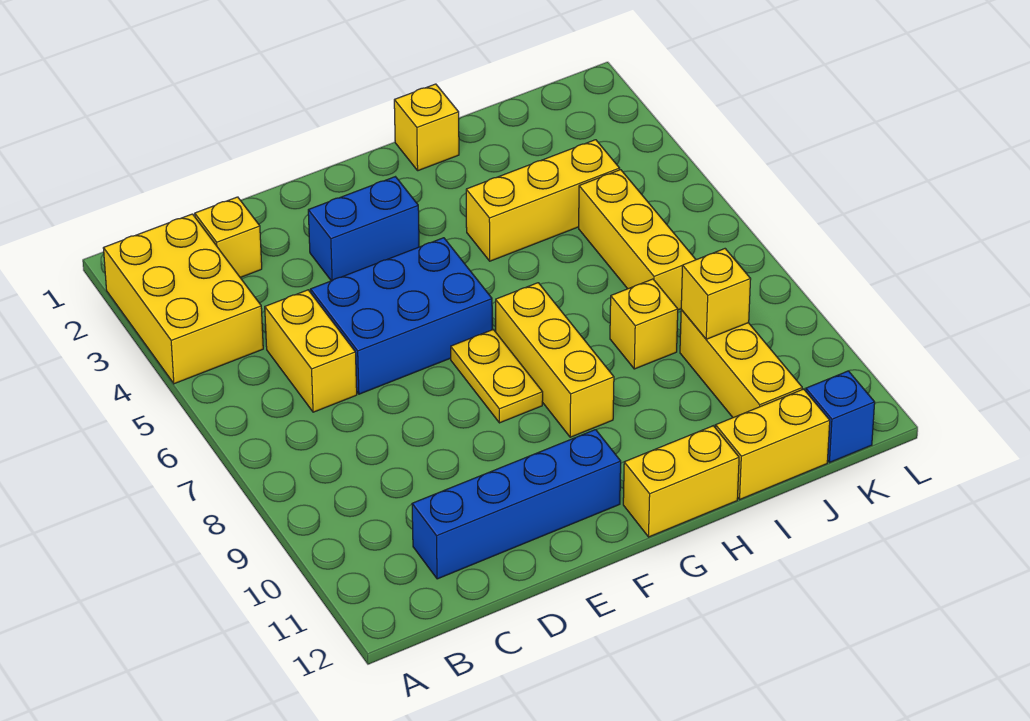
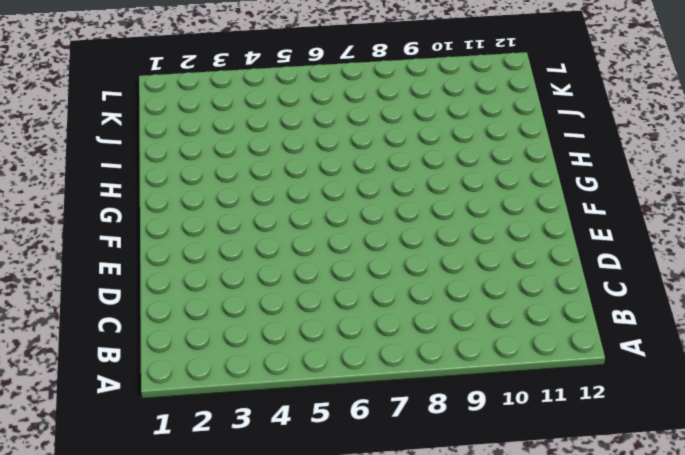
none -> yellow 2x3 brick [103,214,263,384]
none -> yellow 1x1 brick [195,197,262,278]
none -> yellow 1x2 brick [265,290,357,412]

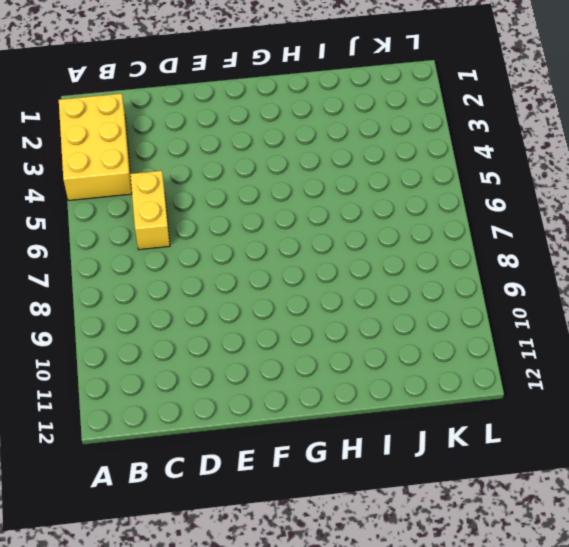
none -> yellow 1x1 brick [195,197,262,278]
none -> blue 1x4 brick [412,430,621,579]
none -> blue 2x3 brick [310,238,492,394]

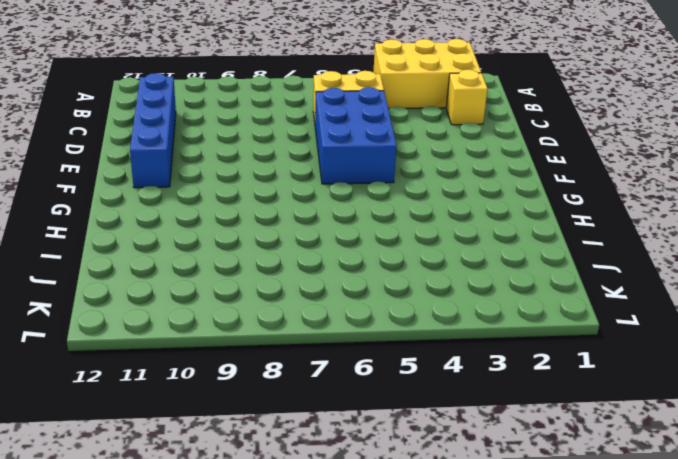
none -> blue 1x2 brick [308,177,419,281]
none -> yellow 1x2 plate [451,330,543,423]
none -> yellow 1x3 brick [496,283,614,437]

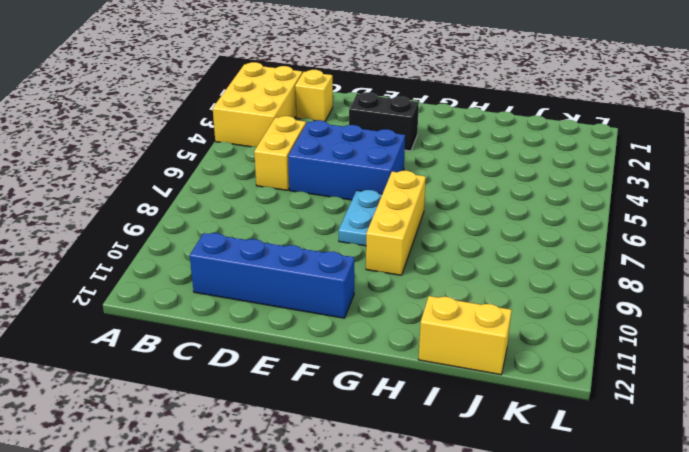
black 1x2 brick [349,92,419,151] -> blue 1x2 brick [308,177,419,281]
cyan 1x2 plate [339,190,382,246] -> yellow 1x2 plate [451,330,543,423]
none -> yellow 1x2 brick [623,426,739,537]
none -> yellow 1x1 brick [394,84,459,171]
none -> yellow 1x3 brick [466,140,620,261]

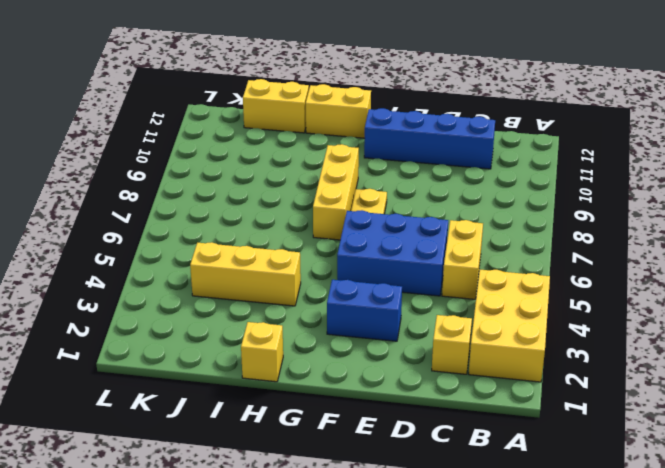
none -> yellow 1x1 brick [610,279,678,369]
none -> yellow 1x3 brick [579,170,696,310]
none -> yellow 1x3 brick [680,310,802,418]

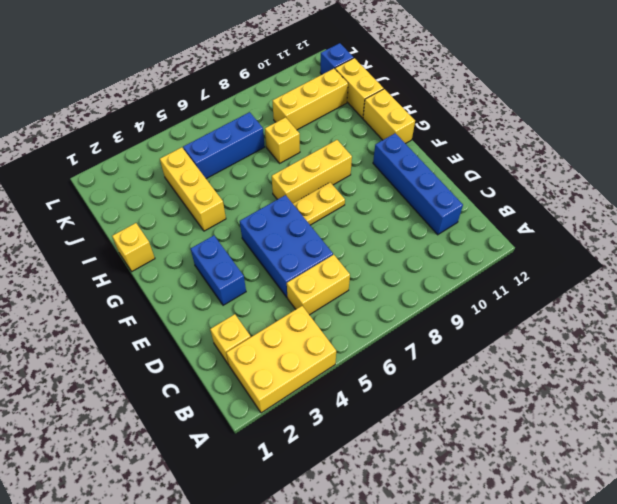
blue 1x3 brick [183,112,265,179] -> yellow 1x3 brick [579,170,696,310]
none -> yellow 1x1 brick [681,249,751,339]

